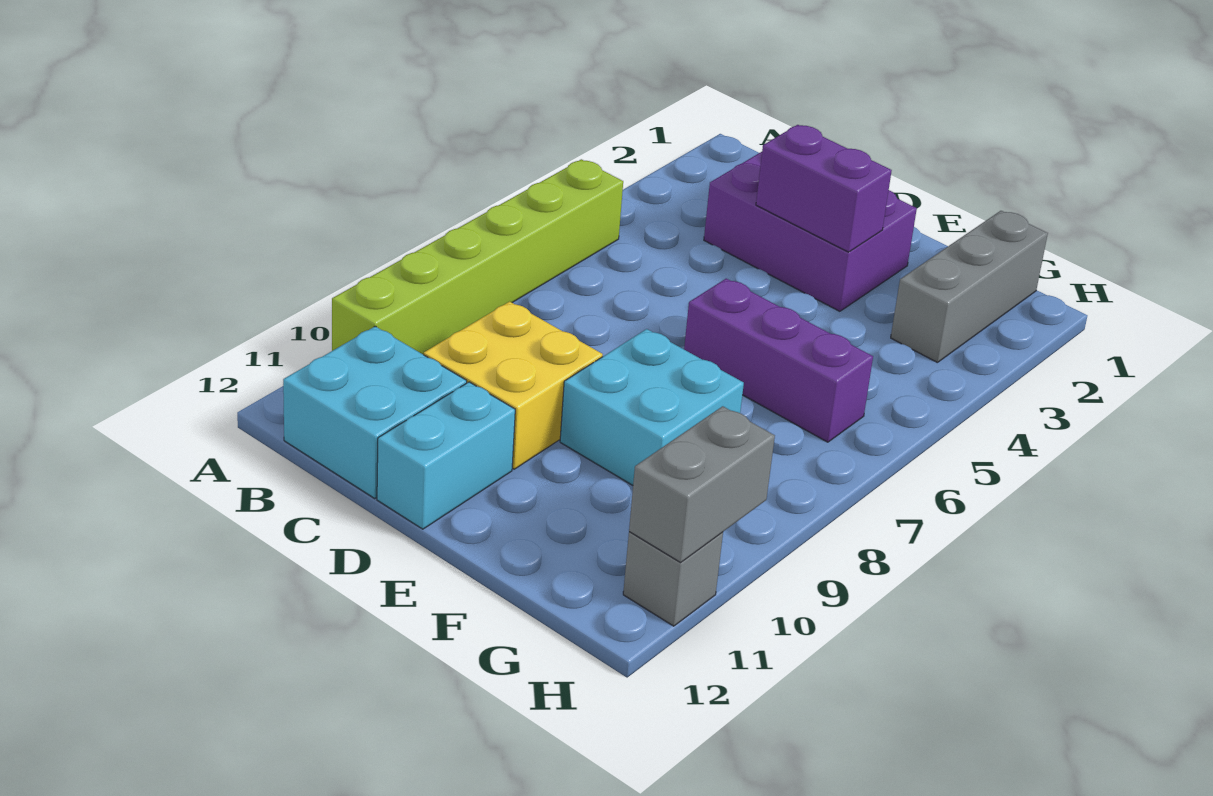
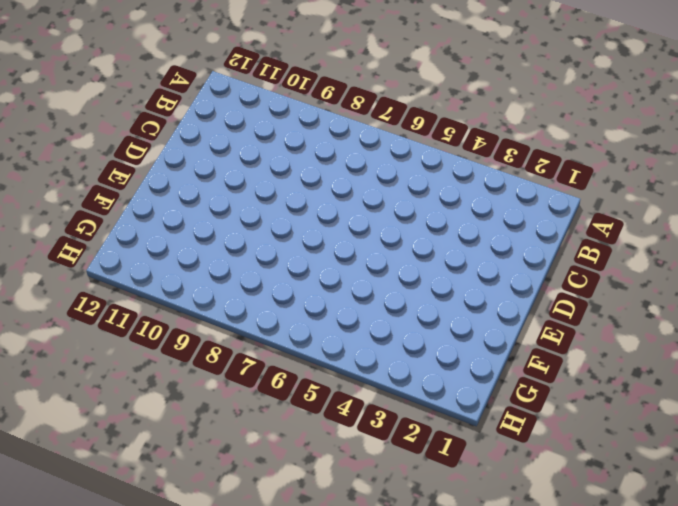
none -> lime 1x6 brick [332,159,623,355]
none -> cyan 2x2 brick [283,326,467,498]

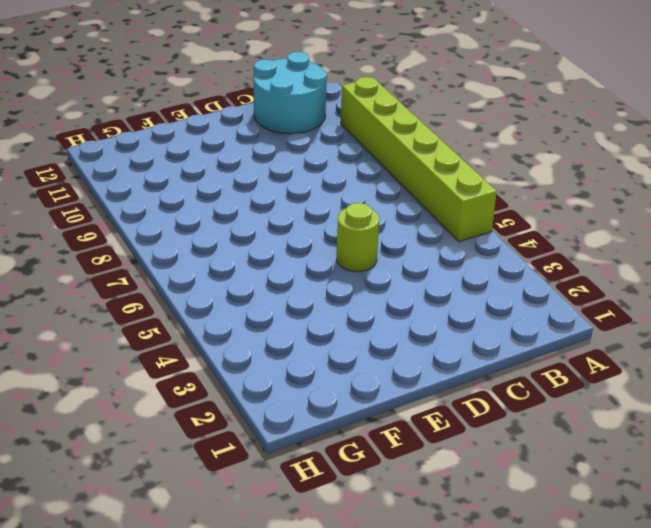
cyan 2x2 round brick [253,52,327,134] -> cyan 2x2 brick [283,326,467,498]
lime 1x1 round brick [337,203,379,272] -> none
none -> purple 2x3 brick [704,152,917,311]
none -> yellow 2x2 brick [424,301,603,469]

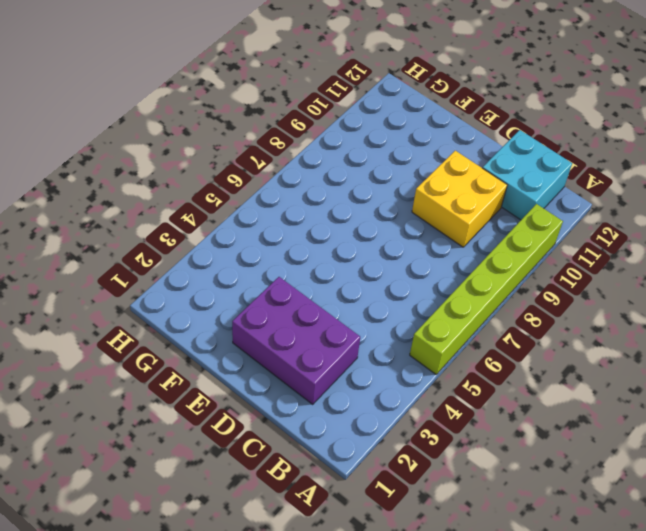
none -> cyan 1x2 brick [377,382,515,529]
none -> purple 1x3 brick [684,279,873,442]

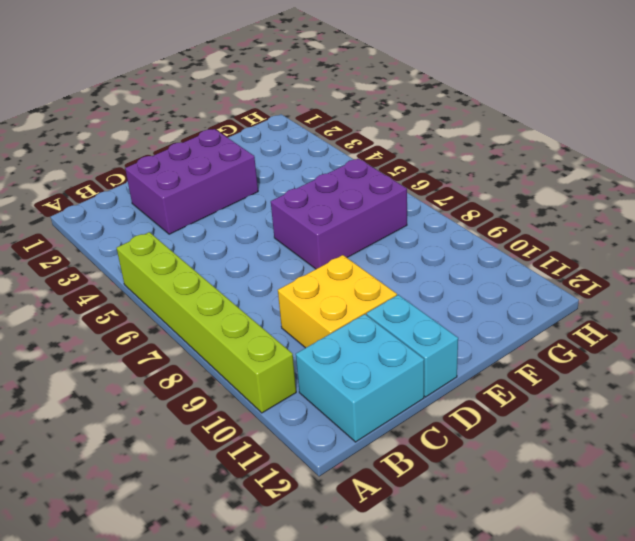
purple 2x3 brick [271,159,407,269] -> purple 1x3 brick [684,279,873,442]
none -> cyan 2x2 brick [560,329,744,485]
none -> grey 1x3 brick [891,211,1048,363]

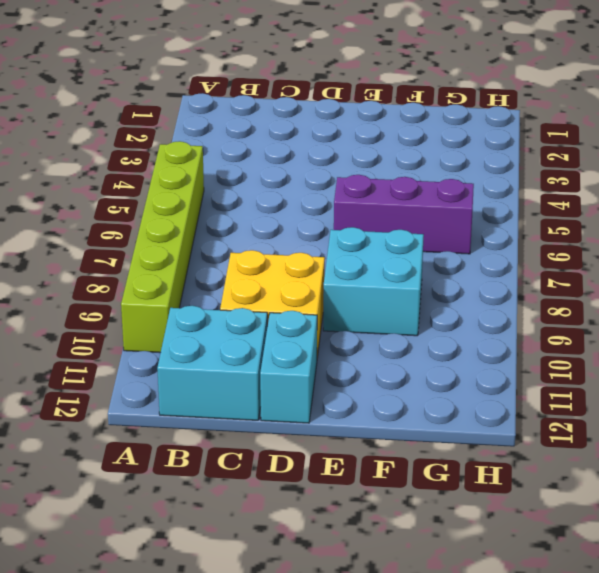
none -> purple 2x3 brick [704,152,917,311]
none -> grey 1x3 brick [891,211,1048,363]

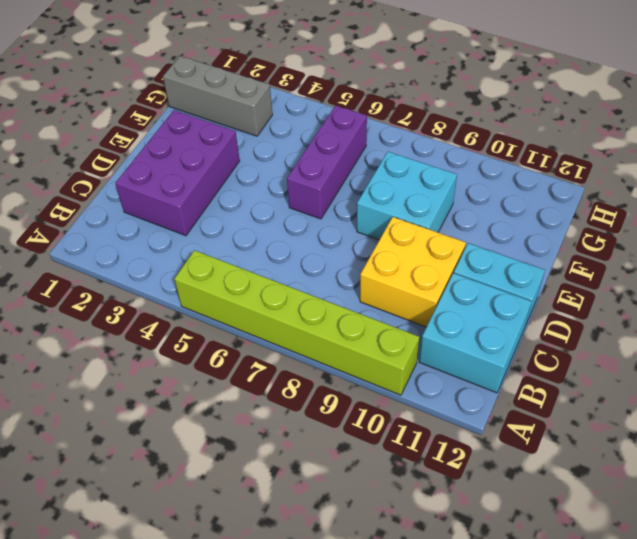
none -> grey 1x1 brick [623,532,723,626]
none -> purple 1x2 brick [756,125,892,252]

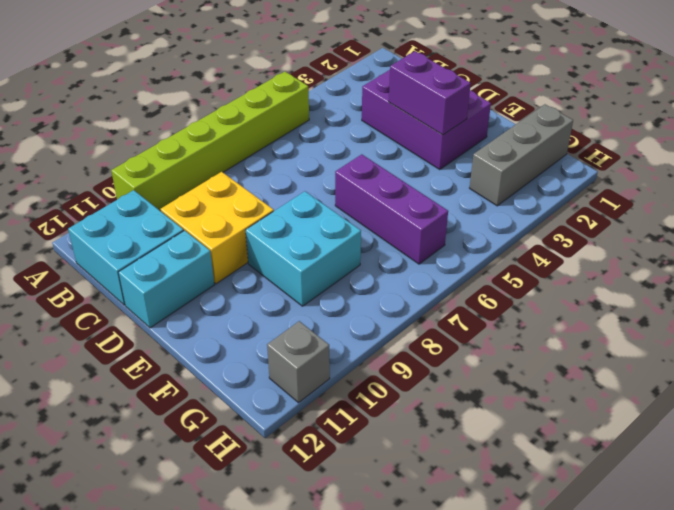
none -> grey 1x2 brick [629,406,775,562]

